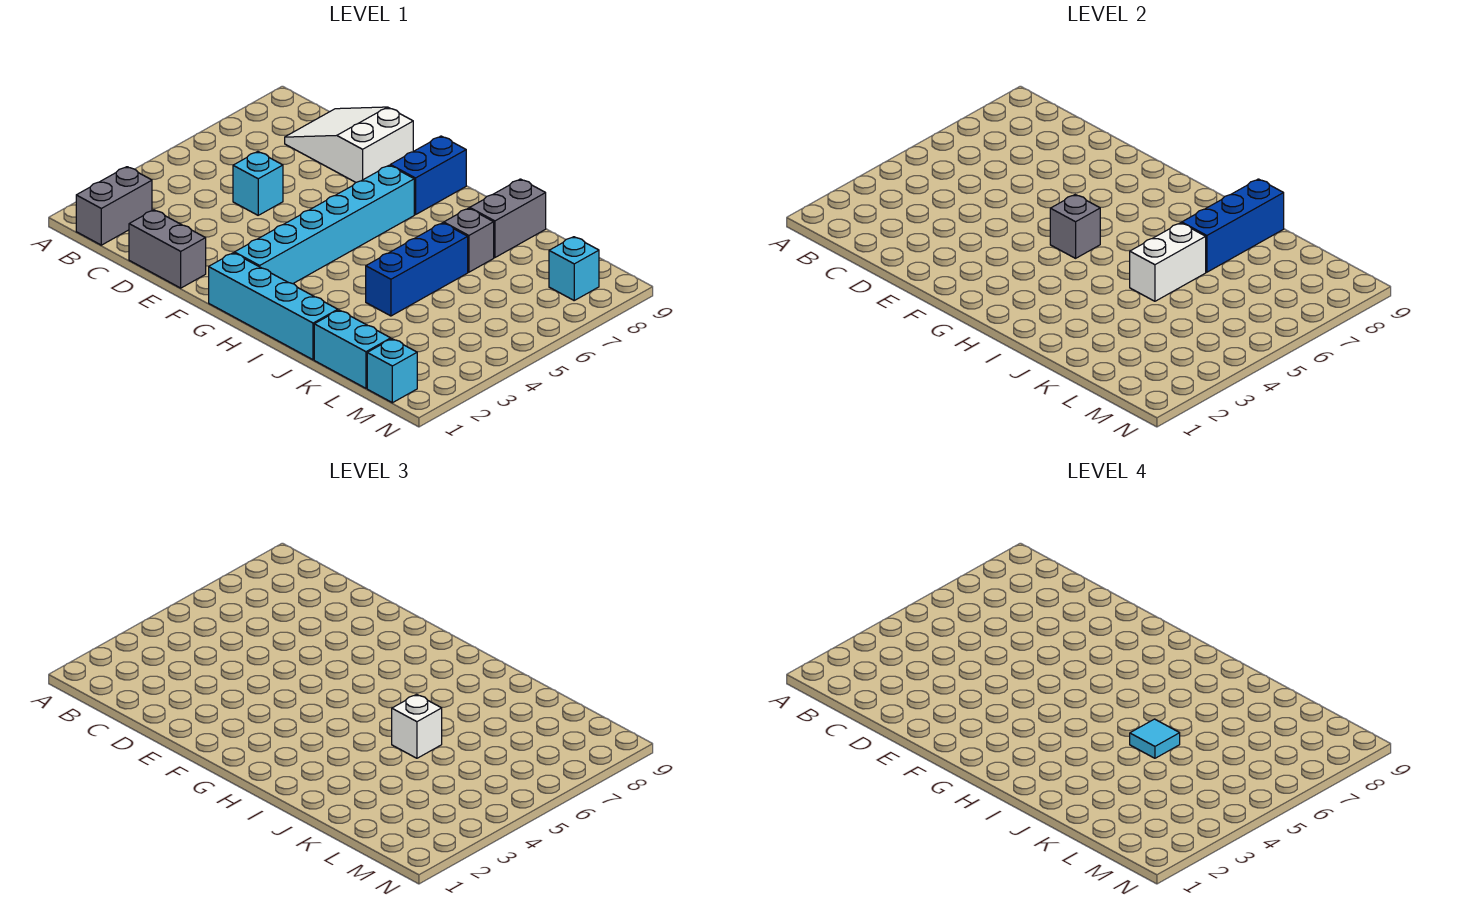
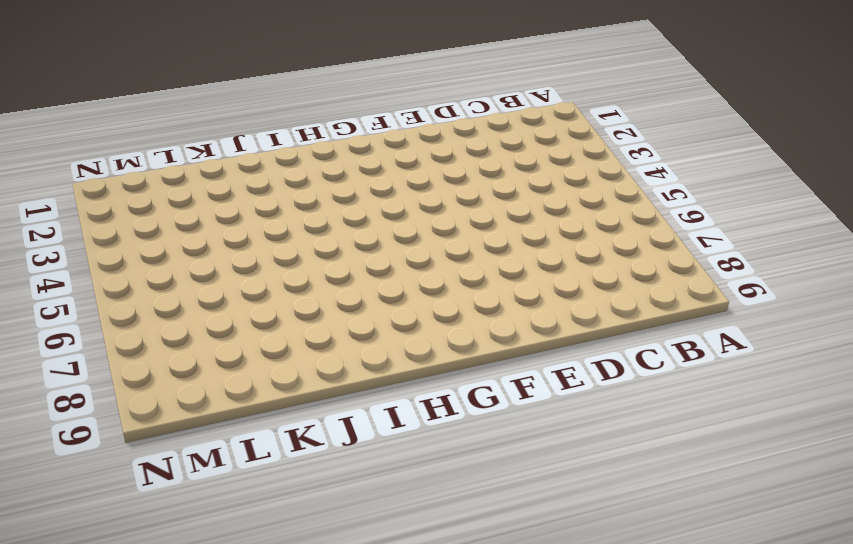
none -> grey 1x2 brick [76,167,152,245]
none -> white 2x3 slope [285,107,413,183]
none -> grey 1x2 brick [129,210,206,288]

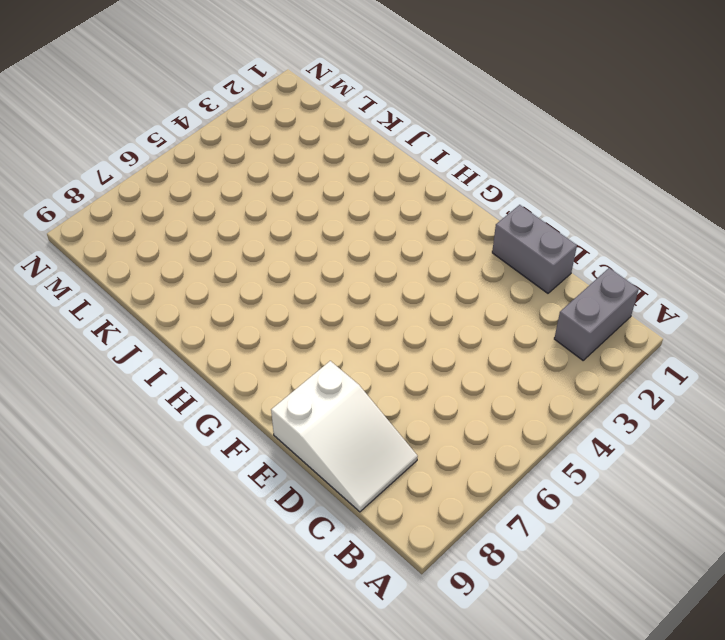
none -> cyan 1x1 brick [233,152,283,215]
none -> cyan 1x4 brick [209,253,338,360]
none -> cyan 1x6 brick [234,165,414,284]

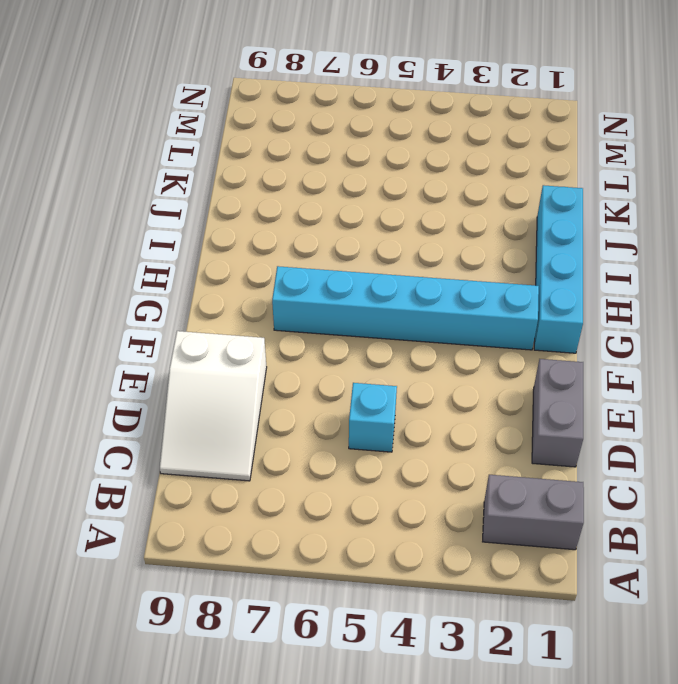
none -> blue 1x2 brick [390,136,466,215]
none -> blue 1x3 brick [366,223,468,316]
none -> grey 1x1 brick [444,208,494,272]

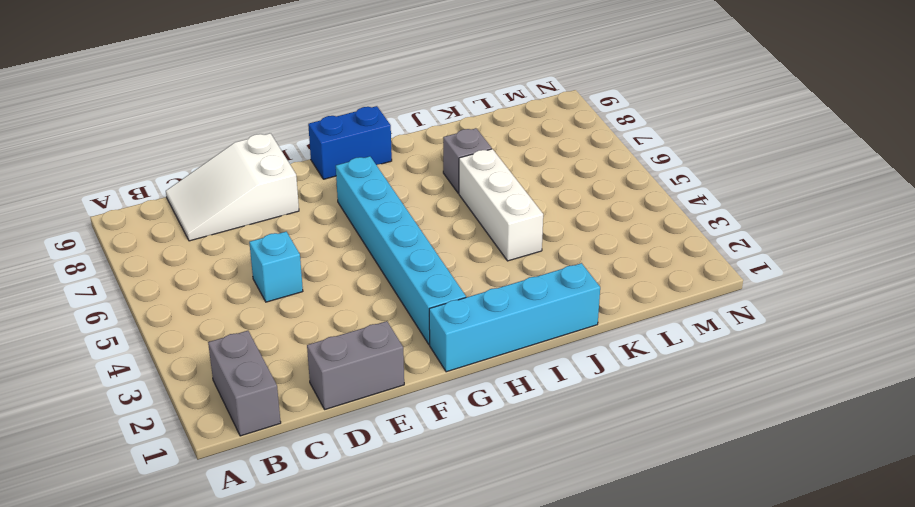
blue 1x2 brick [308,106,392,179] -> blue 1x2 brick turned to [390,136,466,215]
white 1x3 brick [459,149,543,261] -> blue 1x3 brick [366,223,468,316]
none -> grey 1x2 brick [470,179,546,258]
none -> cyan 1x2 brick [314,310,391,388]
none -> cyan 1x1 brick [367,339,417,403]

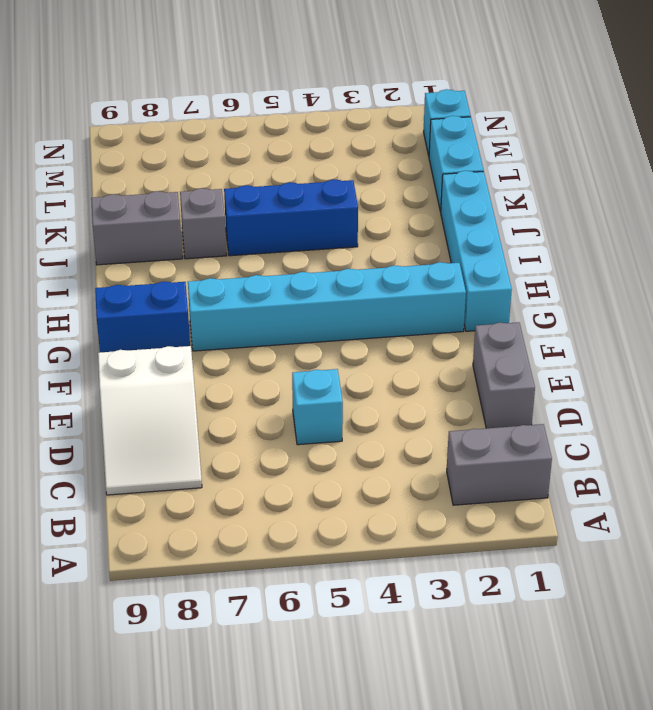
none -> cyan 1x1 brick [549,237,599,300]
none -> grey 1x1 brick [1050,195,1100,258]
none -> white 1x2 brick [1130,223,1206,301]

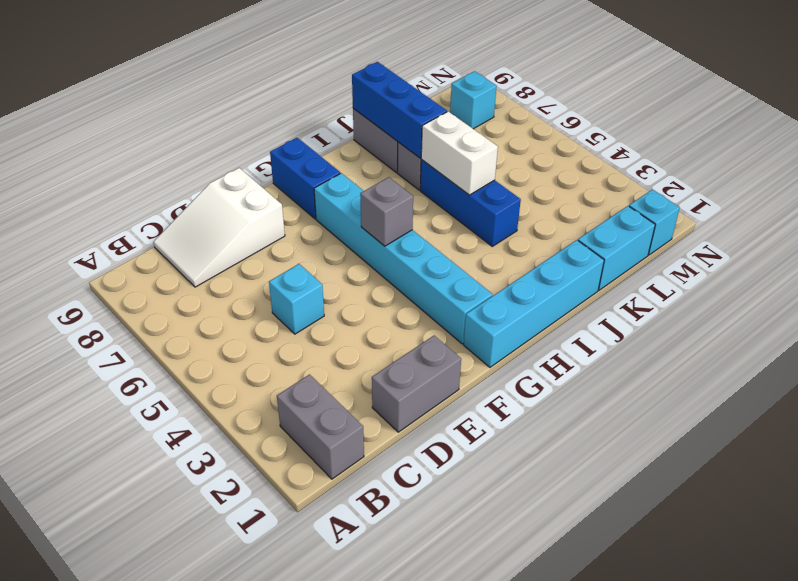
none -> white 1x1 brick [392,694,442,758]
none -> cyan 1x1 tile [1130,719,1180,758]

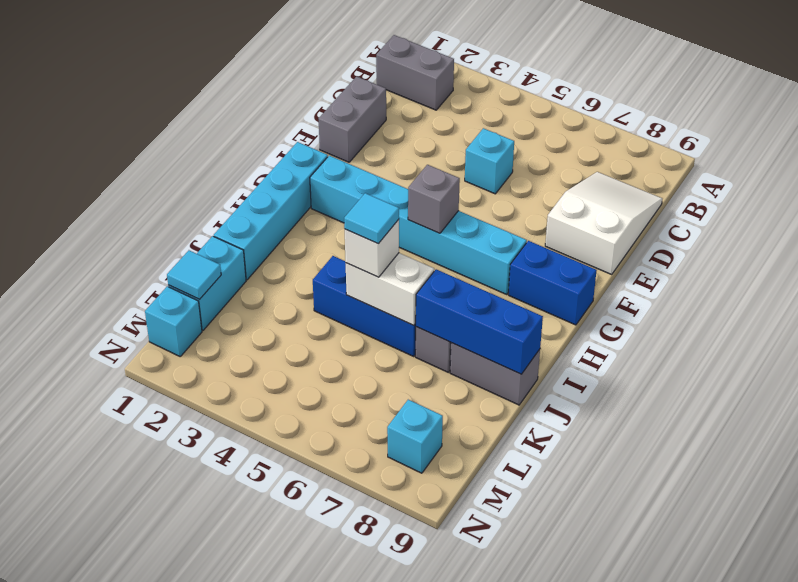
cyan 1x1 tile [167,250,221,299] -> none

